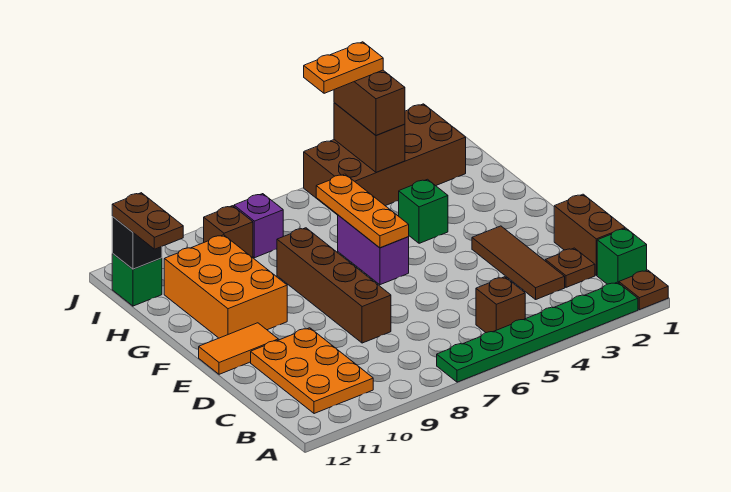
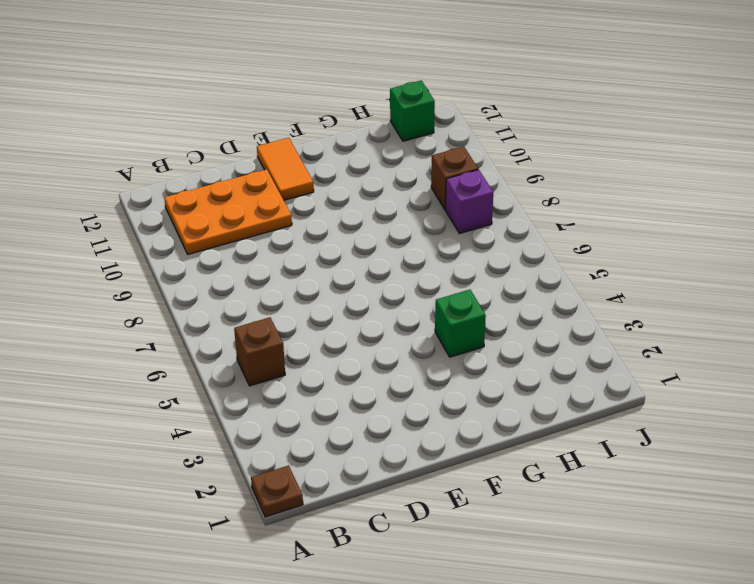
none -> green 1x6 plate [437,282,638,382]
none -> green 1x1 brick [597,228,647,284]
none -> brown 1x2 brick [554,194,625,275]

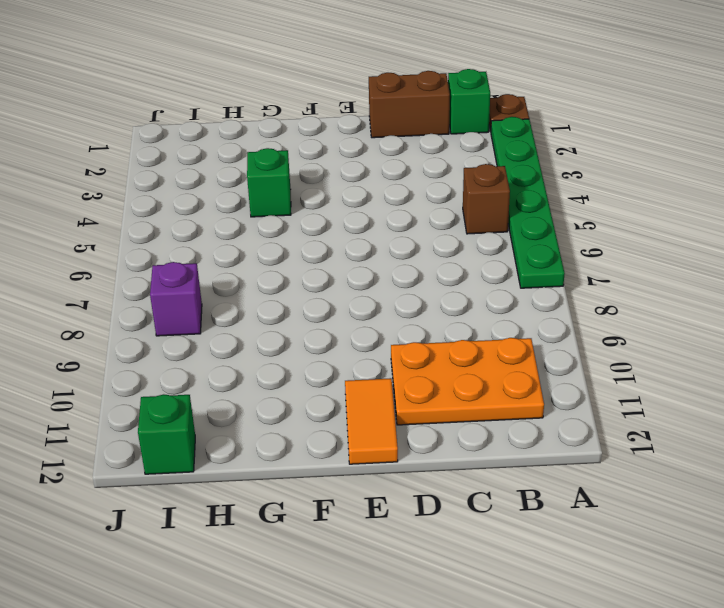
none -> brown 1x1 plate [545,248,595,287]
none -> brown 1x3 tile [472,226,565,299]
none -> brown 1x4 brick [277,228,391,343]

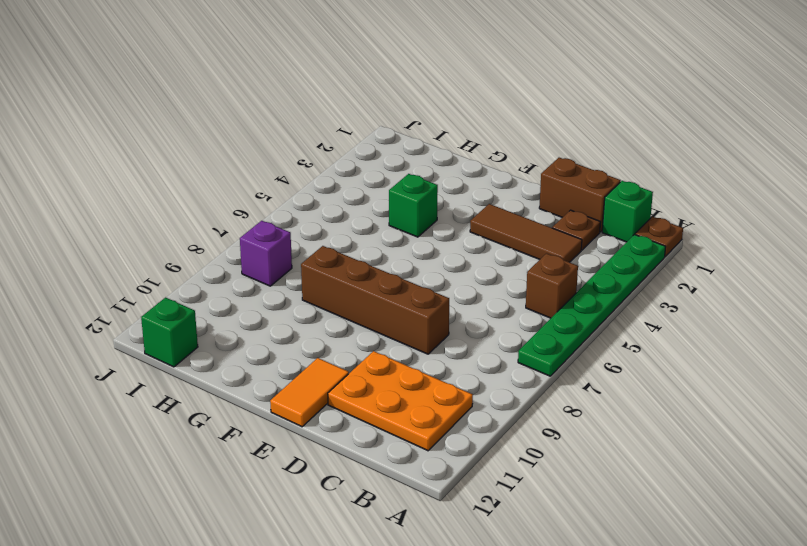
none -> purple 1x2 brick [338,215,409,285]
none -> orange 2x3 brick [164,235,287,338]
none -> brown 2x4 brick [304,104,466,215]

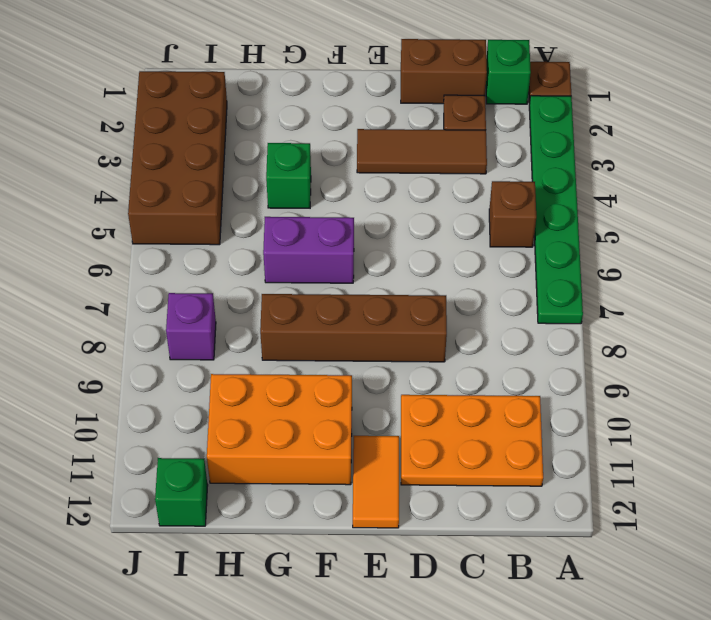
none -> brown 1x1 brick [204,206,253,258]
none -> orange 1x3 plate [316,174,409,248]
none -> brown 1x2 brick [334,103,405,172]

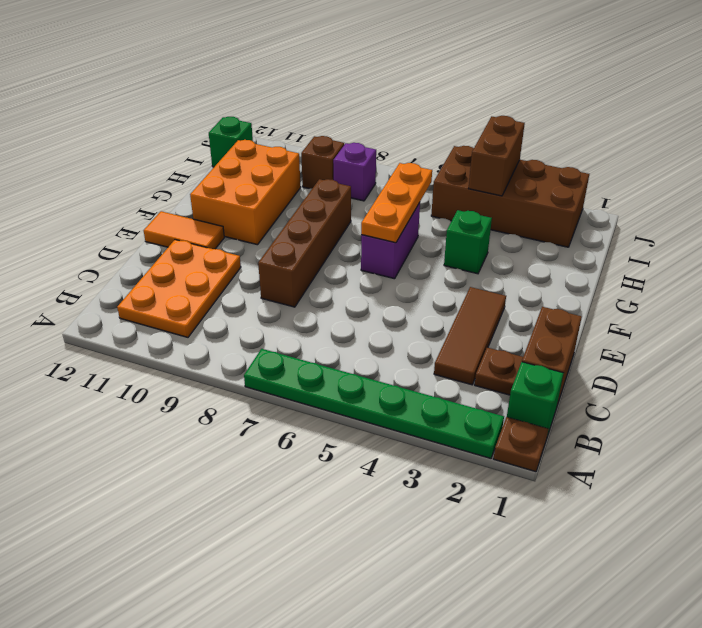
none -> brown 1x1 brick [476,277,525,333]
none -> black 1x1 brick [112,217,162,269]
none -> brown 1x2 plate [112,193,183,249]

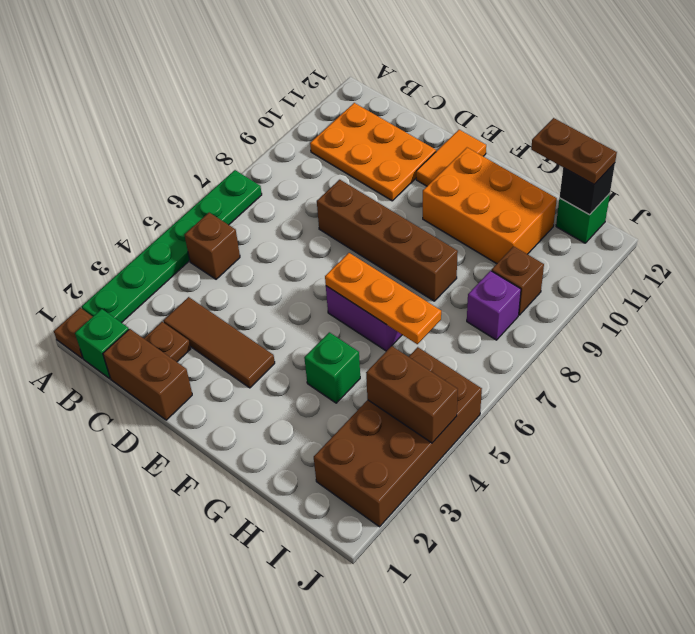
none -> brown 1x2 brick [334,70,405,135]
none -> orange 1x2 plate [304,42,383,93]

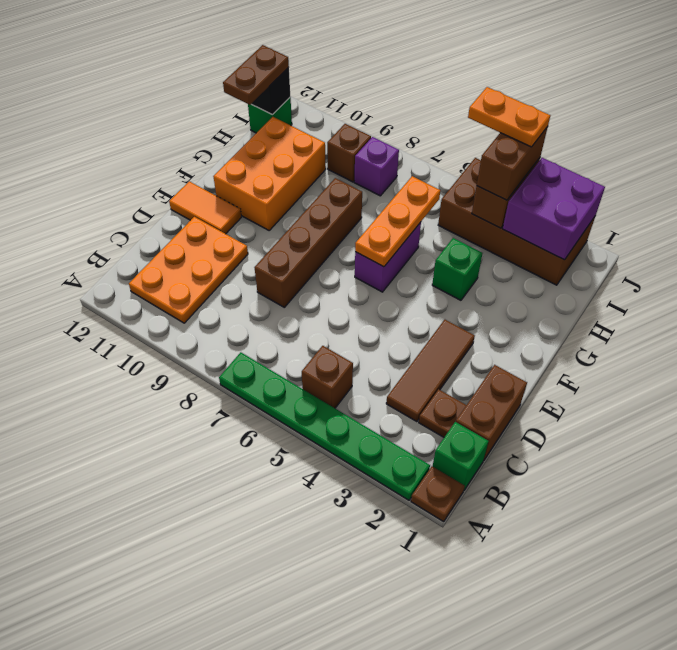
purple 2x2 brick [503,158,605,260] -> none

